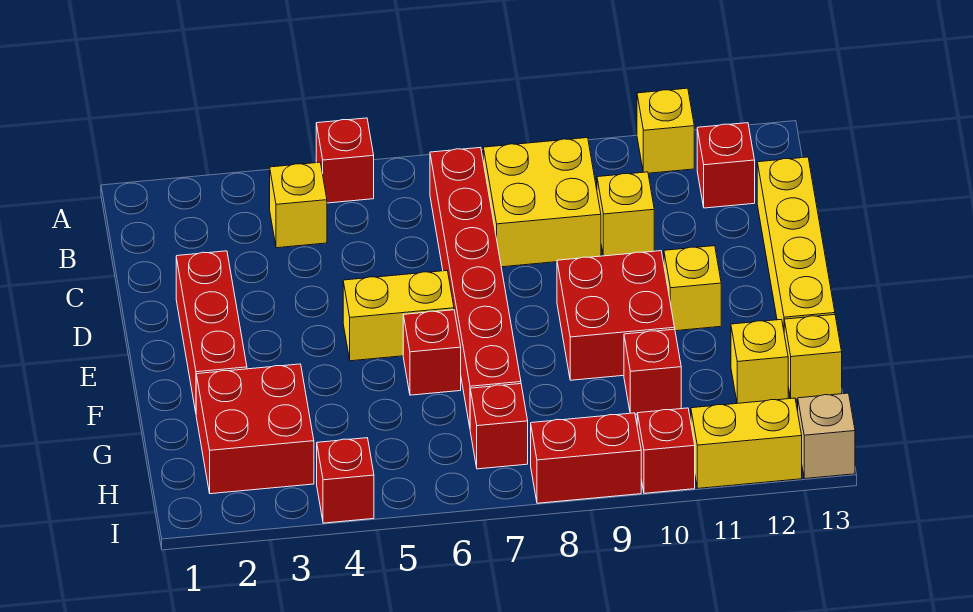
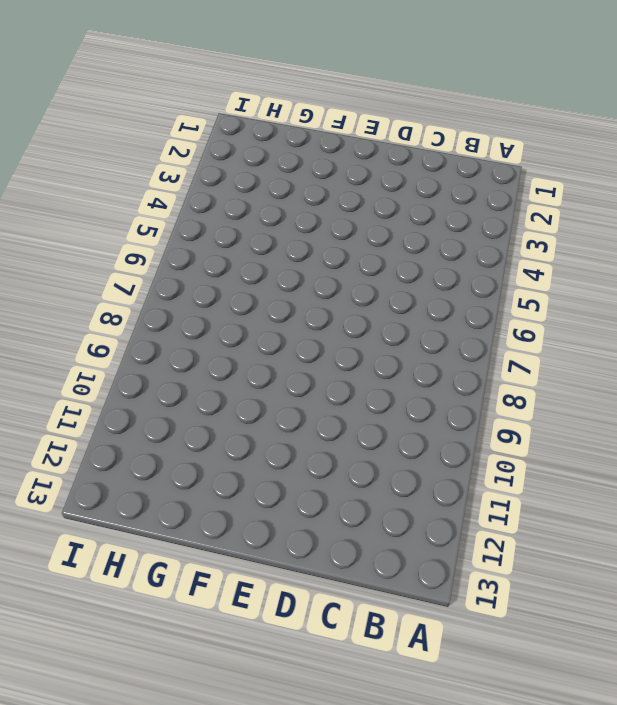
none -> red 1x1 brick [316,118,374,203]
none -> yellow 1x1 brick [637,88,694,173]
none -> yellow 1x1 brick [270,162,327,248]

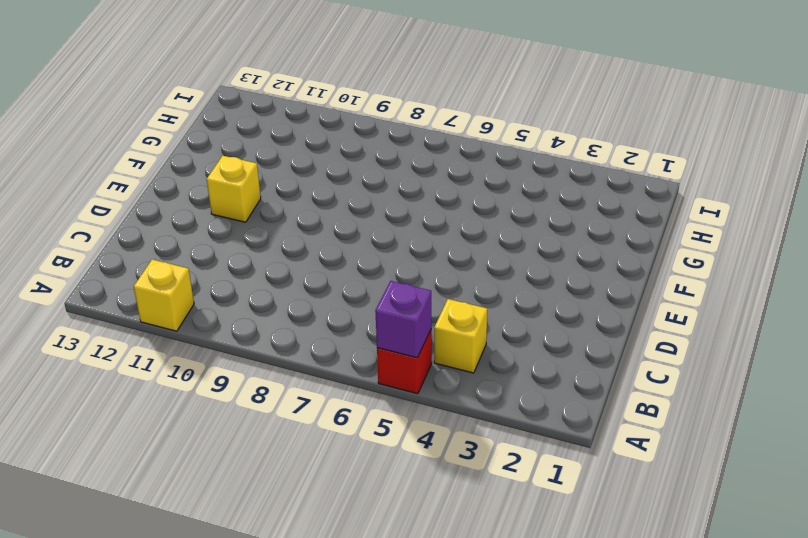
purple 1x1 brick [375,281,432,358] -> none
none -> red 1x6 brick [430,147,521,426]
none -> yellow 2x2 brick [483,138,601,267]
none -> red 1x1 brick [697,123,755,208]

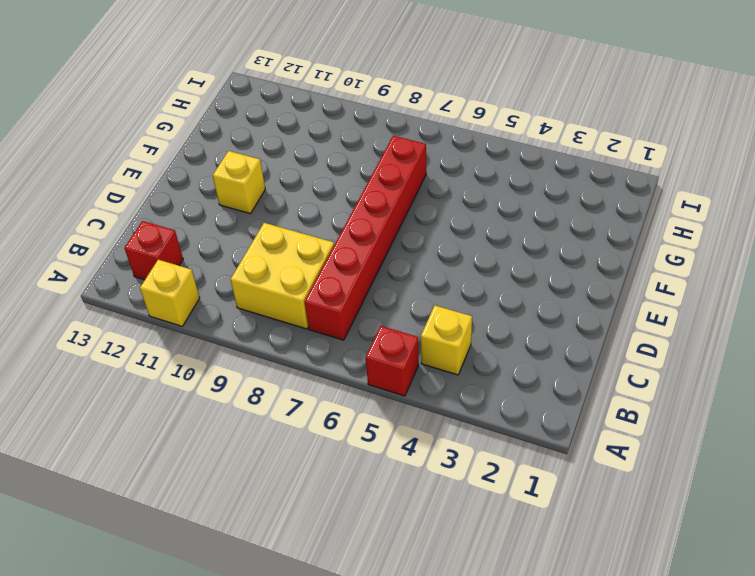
none -> yellow 1x1 brick [597,172,654,256]
none -> yellow 1x4 brick [757,157,835,329]
none -> red 1x3 brick [176,251,247,412]

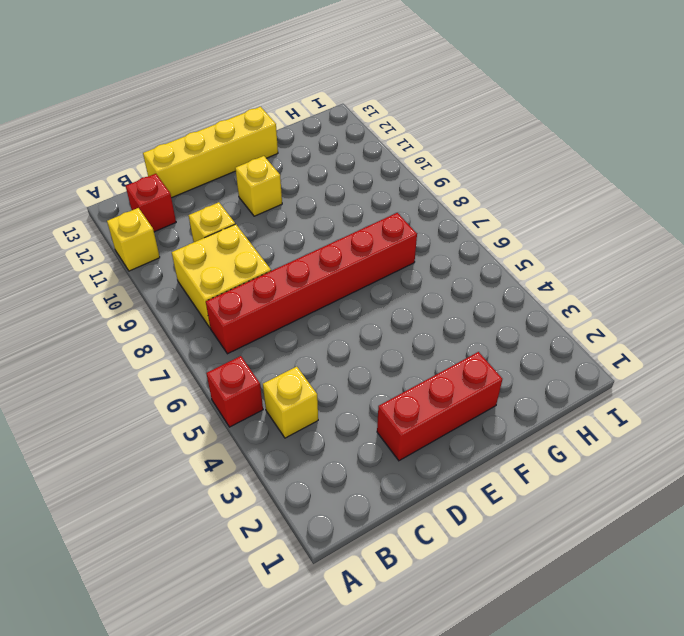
none -> yellow 1x2 brick [343,271,454,361]
none -> red 2x2 brick [557,251,675,380]
none -> red 1x1 brick [403,310,461,395]

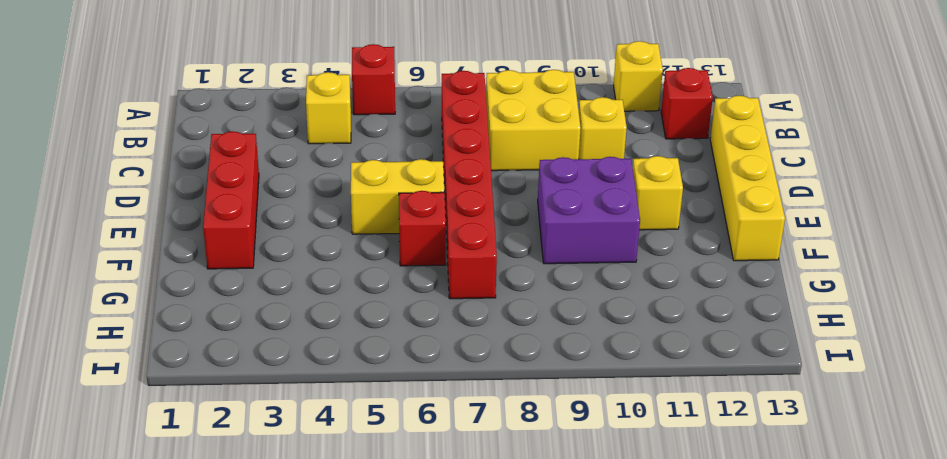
purple 2x2 brick [538,157,640,264] -> red 2x2 brick [557,251,675,380]
none -> red 2x2 brick [196,364,314,494]
none -> red 1x1 brick [624,329,681,414]
none -> yellow 1x1 brick [731,319,788,403]

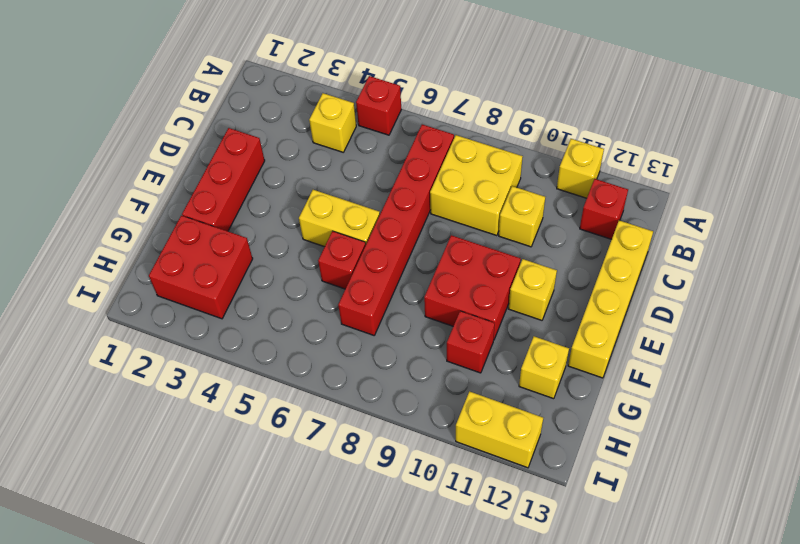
none -> yellow 1x1 brick [784,315,842,399]
none -> red 1x1 brick [470,384,528,469]
none -> red 1x1 brick [317,438,374,523]

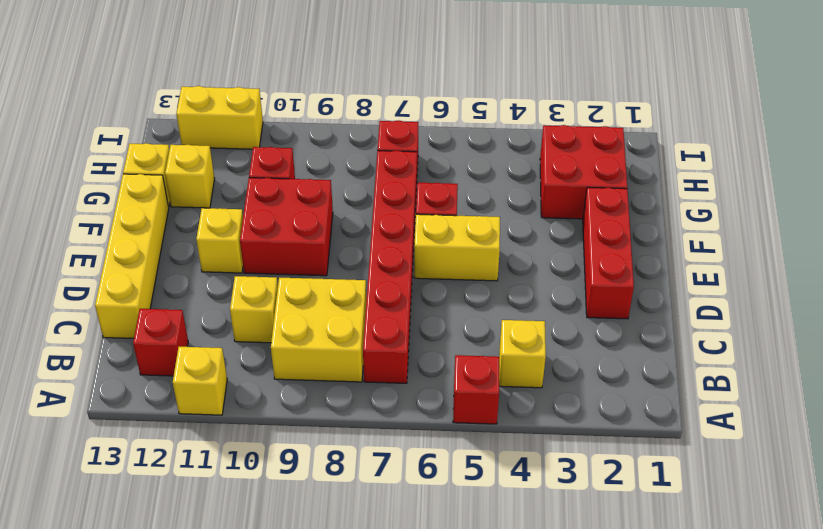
none -> red 1x1 brick [317,438,374,523]
none -> red 1x2 brick [531,413,641,503]
none -> red 1x1 brick [637,408,695,493]

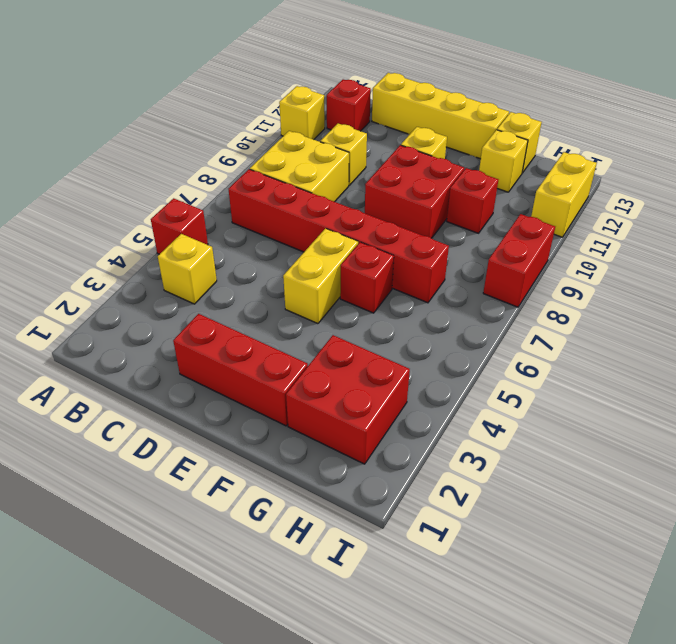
none -> red 1x1 brick [470,384,528,469]
none -> red 1x1 brick [317,438,374,523]
none -> red 1x1 brick [637,408,695,493]

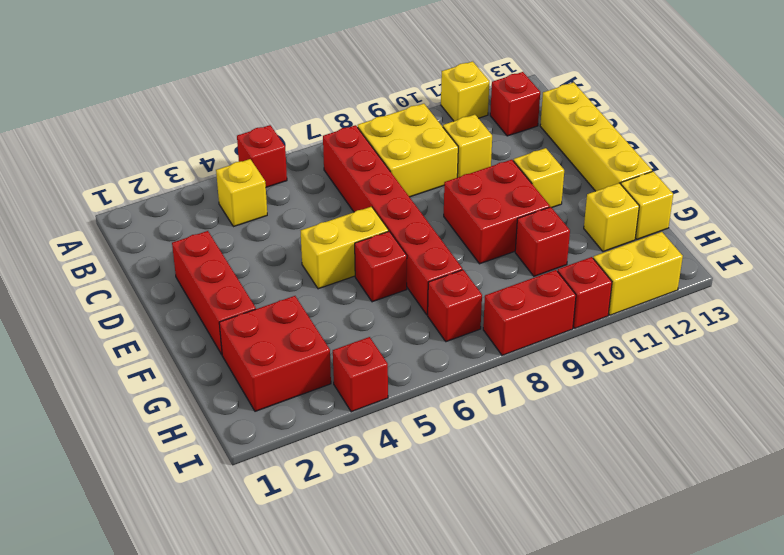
none -> tan 1x1 brick [798,393,855,479]

